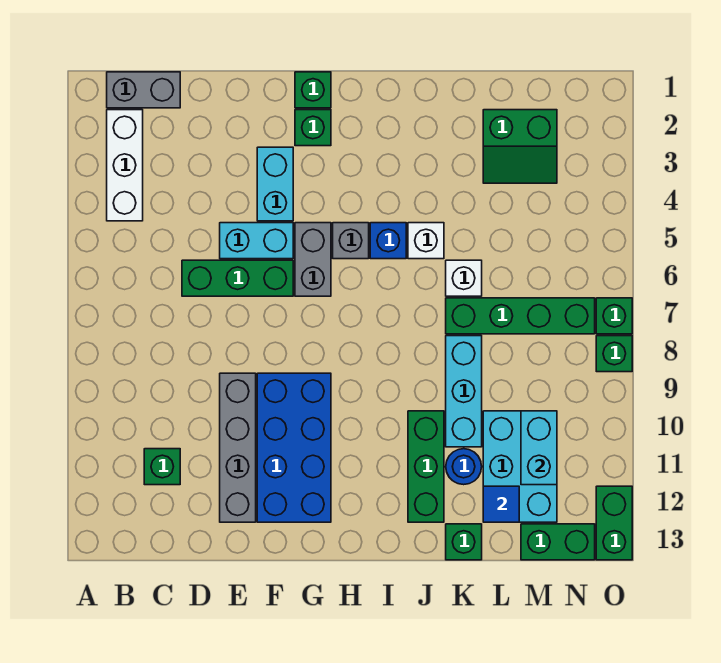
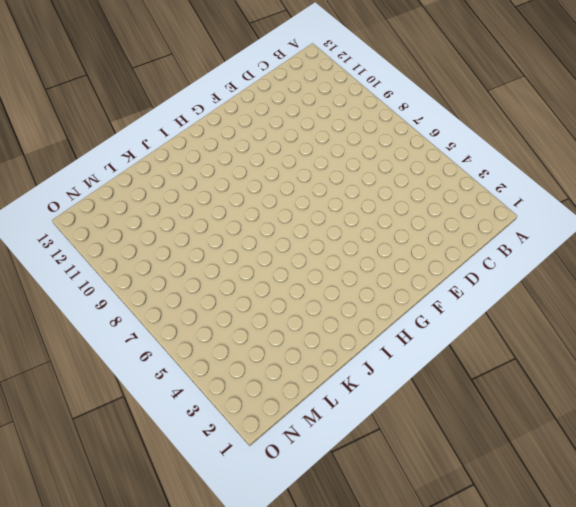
none -> grey 1x2 brick [107,72,180,108]
none -> white 1x3 brick [107,110,143,221]
none -> green 1x1 brick [144,449,180,485]

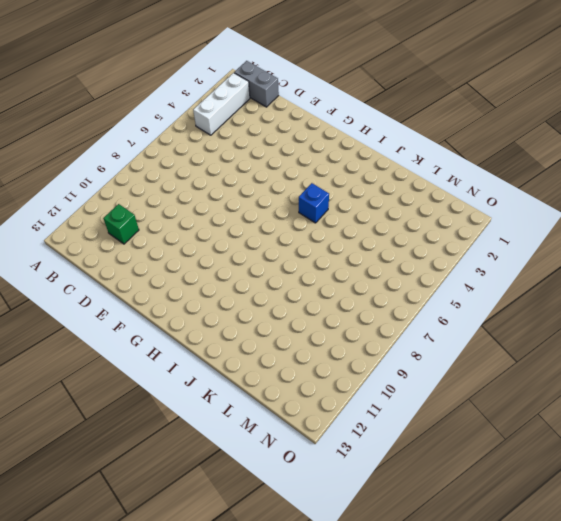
none -> green 1x3 brick [182,260,293,296]
none -> cyan 1x2 brick [220,223,293,259]
none -> grey 1x4 brick [220,373,256,522]

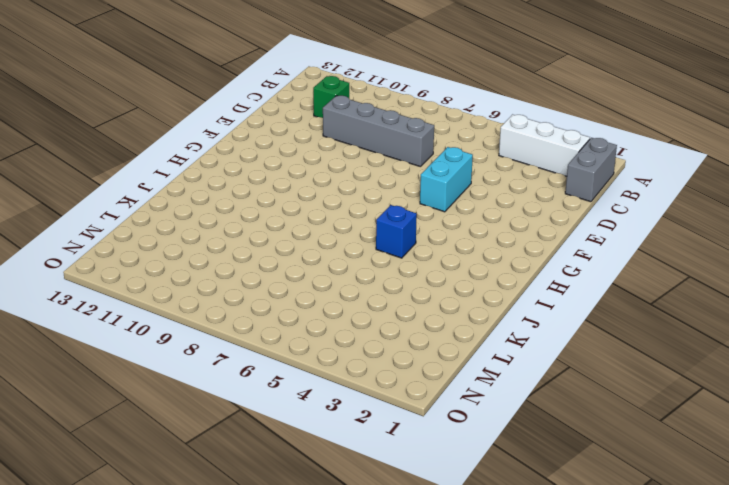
grey 1x4 brick [323,96,434,167] -> grey 1x4 brick moved to [220,373,256,522]
none -> green 1x3 brick [182,260,293,296]
none -> cyan 1x2 brick [257,147,293,221]
none -> blue 2x4 brick [257,373,331,522]

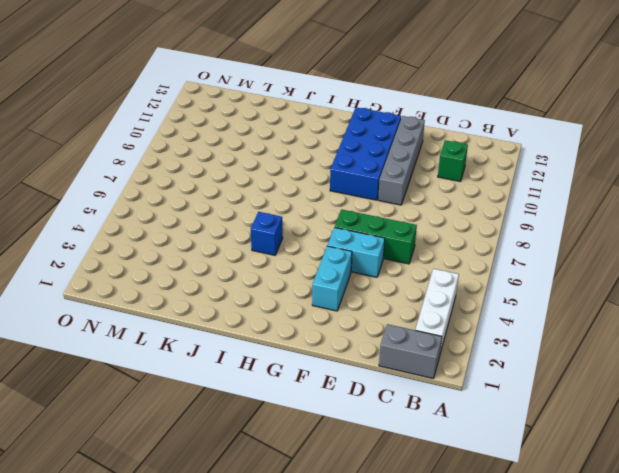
none -> green 1x1 brick [295,72,331,108]
none -> green 1x1 brick [295,110,331,146]
none -> grey 1x2 brick [295,223,331,296]

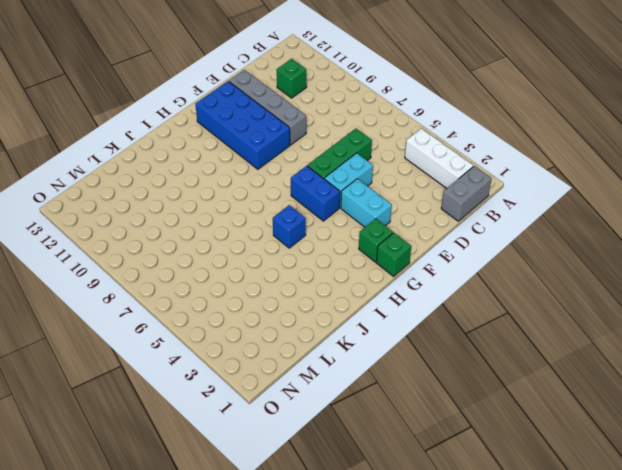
blue 1x2 brick [291,166,340,221] -> grey 1x2 brick [295,223,331,296]
none -> grey 1x1 brick [333,223,369,259]
none -> white 1x1 brick [408,223,444,259]
none -> green 1x3 brick [408,411,444,522]

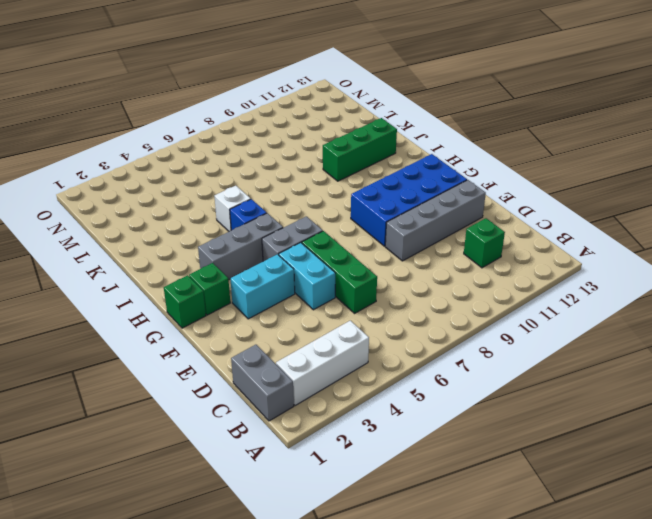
grey 1x3 brick [198,213,283,280] -> grey 1x1 brick [333,223,369,259]
none -> white 1x1 brick [446,260,482,296]
none -> green 1x4 brick [446,298,595,334]
none -> cyan 1x3 brick [446,336,482,447]

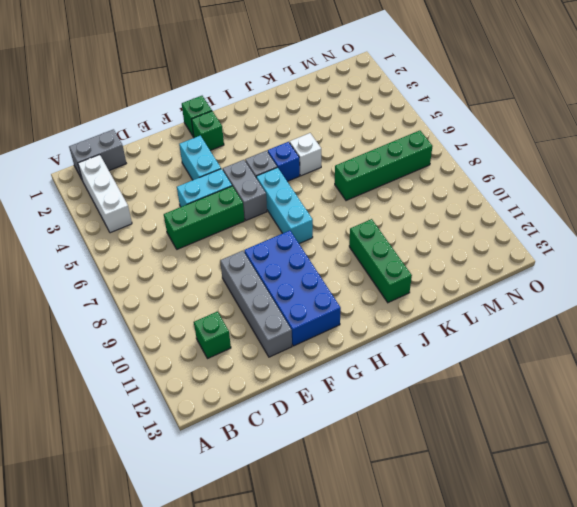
cyan 1x3 brick [256,167,313,244] -> cyan 1x3 brick moved to [446,336,482,447]
none -> white 1x1 brick [446,260,482,296]
none -> blue 1x1 round brick [446,449,482,485]
none -> green 1x1 brick [446,524,482,560]

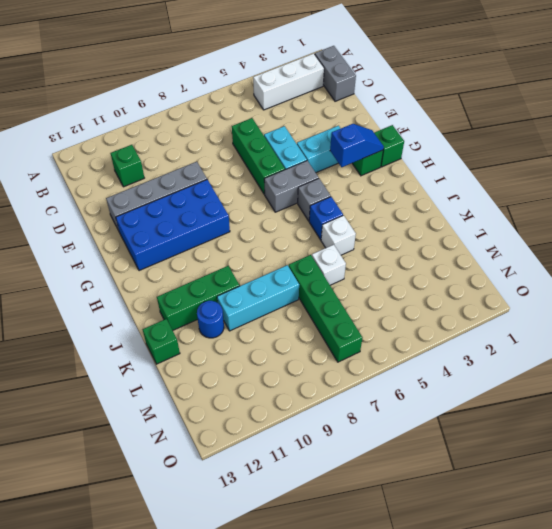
blue 1x2 slope [330,124,384,167] -> none
none -> green 2x2 slope [483,110,557,183]
none -> cyan 2x3 brick [483,411,557,522]
none -> green 1x2 brick [521,524,595,560]

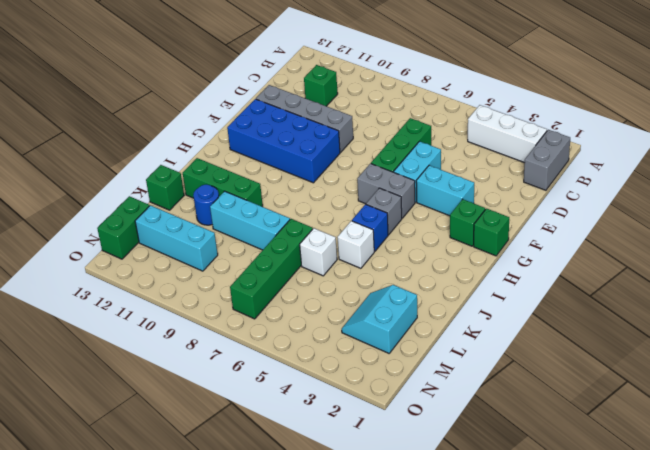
cyan 2x2 slope [342,285,417,353] -> green 2x2 slope [483,110,557,183]
cyan 1x3 brick [135,205,218,271] -> cyan 2x3 brick [483,411,557,522]
none -> green 1x1 brick [596,298,632,334]
none -> green 1x1 brick [596,336,632,372]
none -> green 1x2 brick [596,486,632,560]

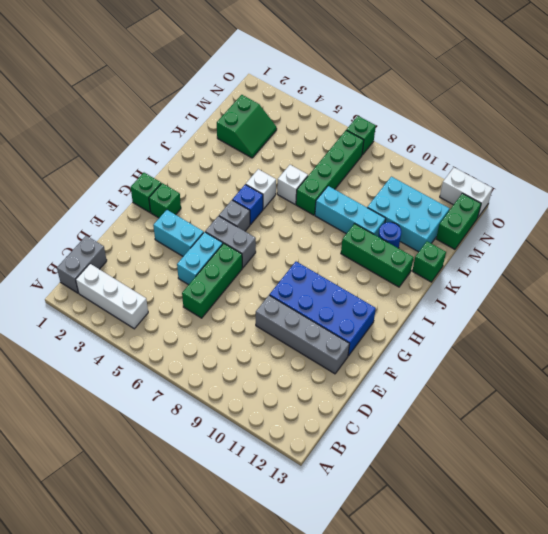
white 1x2 brick [440,168,492,217] -> green 1x2 brick [596,486,632,560]
none -> green 1x1 brick [144,449,180,485]
none -> green 1x1 brick [596,336,632,372]
none -> blue 1x1 tile [483,486,519,522]

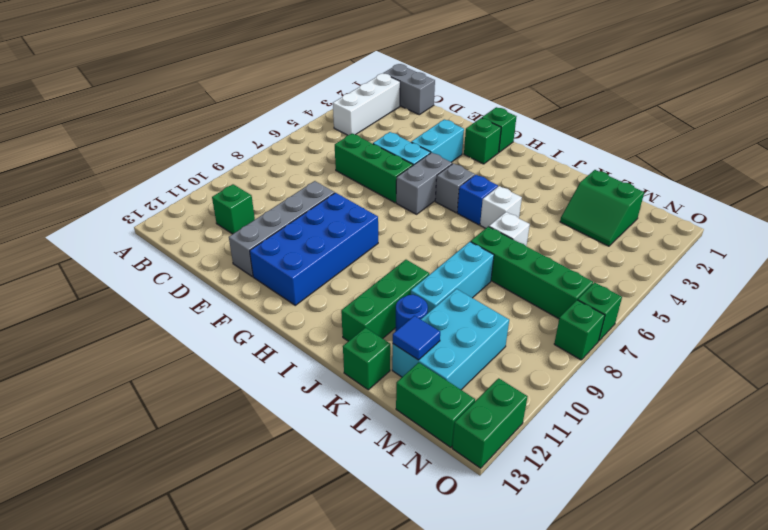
none -> cyan 1x2 brick [521,411,557,485]

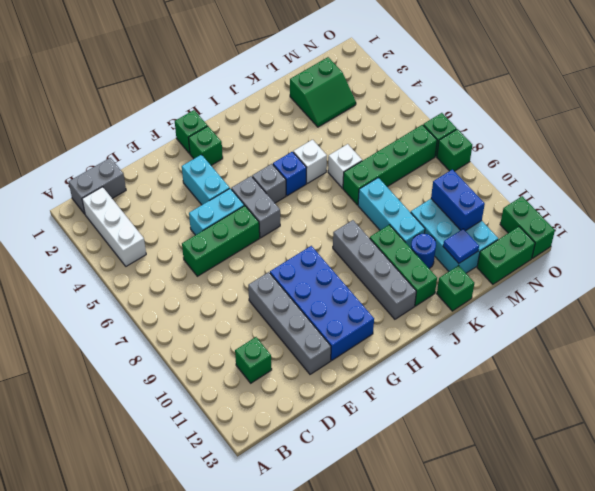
grey 1x4 brick [333,220,416,319] -> none
blue 1x2 brick [431,169,485,231] -> cyan 1x2 brick [521,411,557,485]

